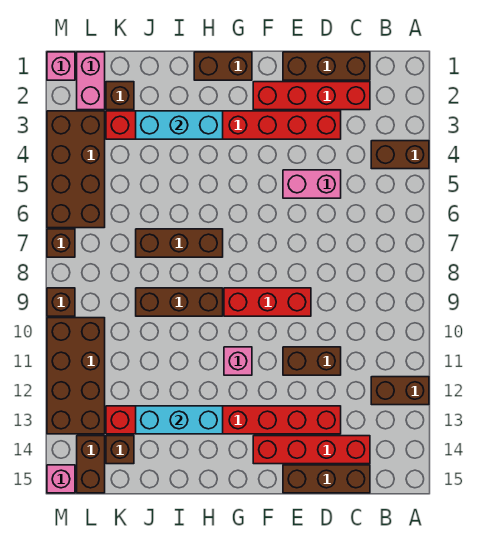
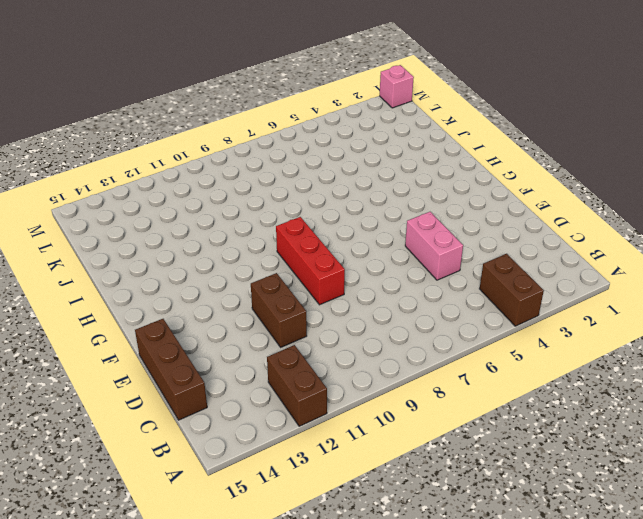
none -> brown 1x3 brick [283,52,370,80]
none -> red 1x4 brick [253,82,370,110]
none -> red 1x4 brick [253,436,370,464]

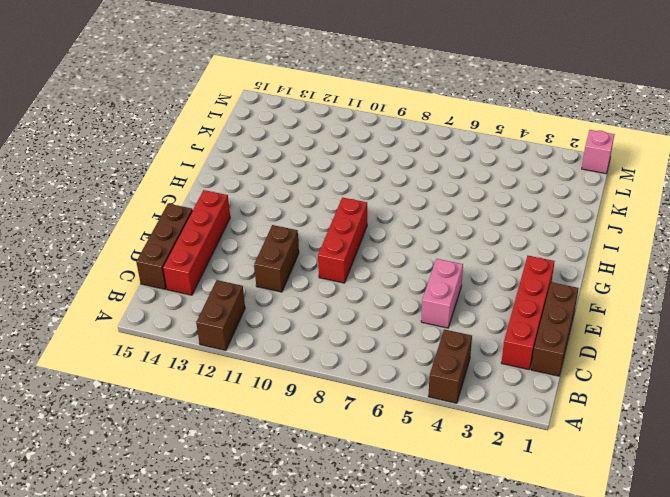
none -> red 1x8 brick [106,111,341,139]
none -> red 1x8 brick [106,406,341,434]
none -> brown 1x2 brick [194,52,252,80]

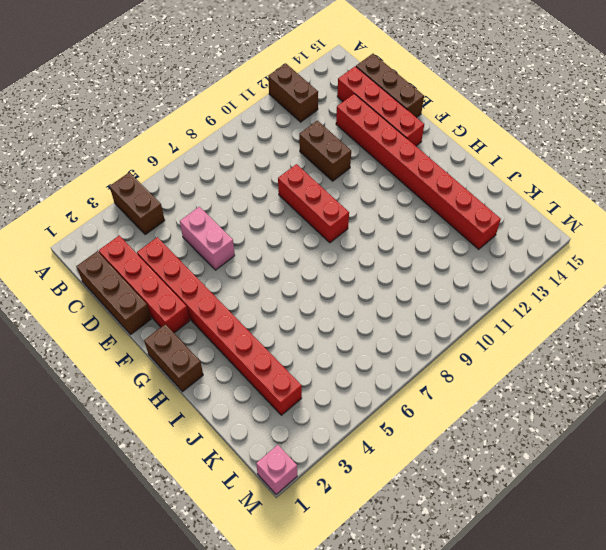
none -> pink 1x1 brick [224,347,252,375]
none -> brown 1x3 brick [136,229,223,257]
none -> brown 1x3 brick [136,288,223,316]

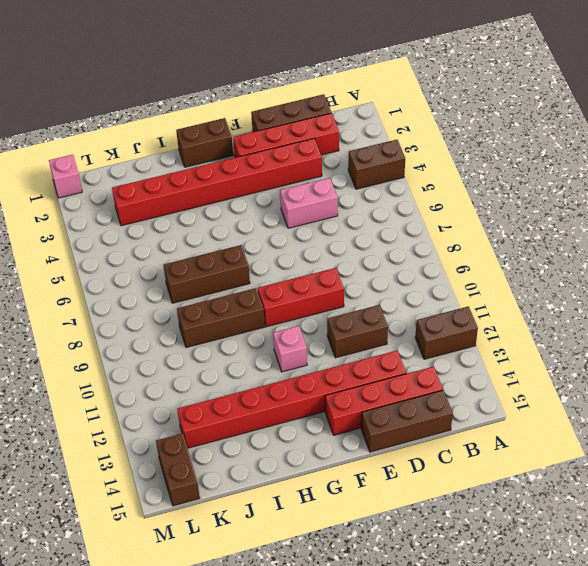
none -> brown 1x1 brick [106,82,134,110]
none -> brown 1x1 brick [106,436,134,464]
none -> pink 1x2 brick [77,52,105,110]

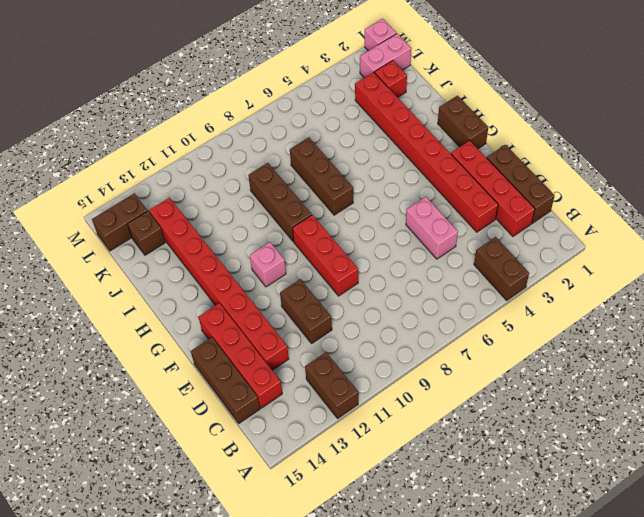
red 1x1 brick [375,60,407,97] -> brown 1x1 brick [106,82,134,110]
none -> brown 2x4 brick [47,111,105,228]
none -> brown 2x4 brick [47,318,105,434]
none -> brown 1x1 brick [47,229,75,257]

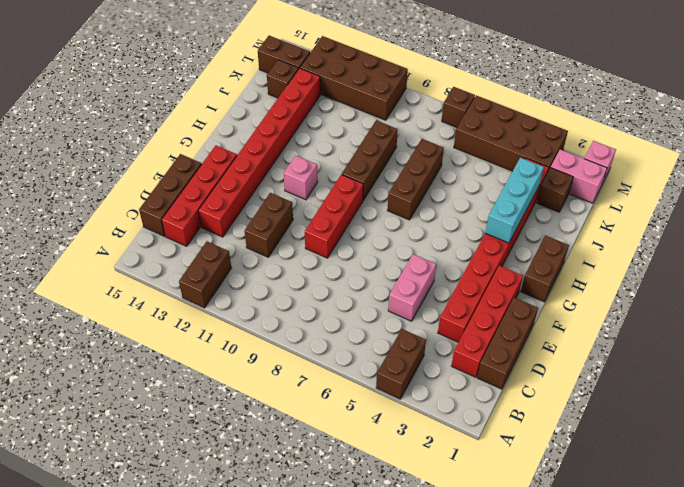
none -> brown 1x1 brick [47,288,75,316]
none -> pink 1x1 brick [47,465,75,493]
none -> cyan 1x3 brick [136,406,223,434]

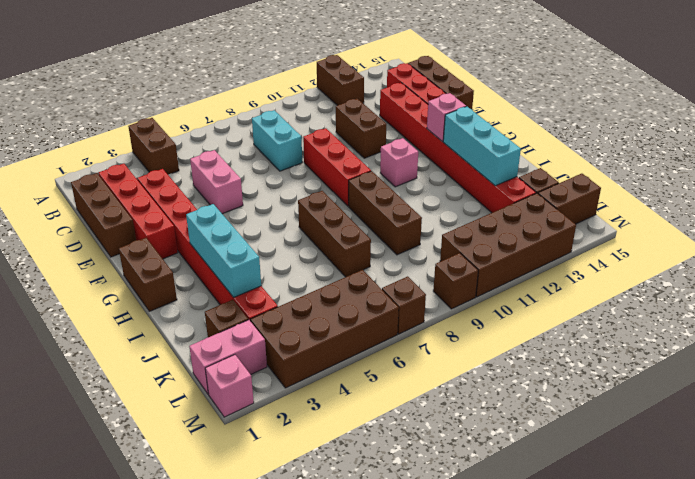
cyan 1x2 brick [252,110,302,171] -> none
pink 1x1 brick [427,93,466,142] -> pink 1x1 brick moved to [47,465,75,493]

